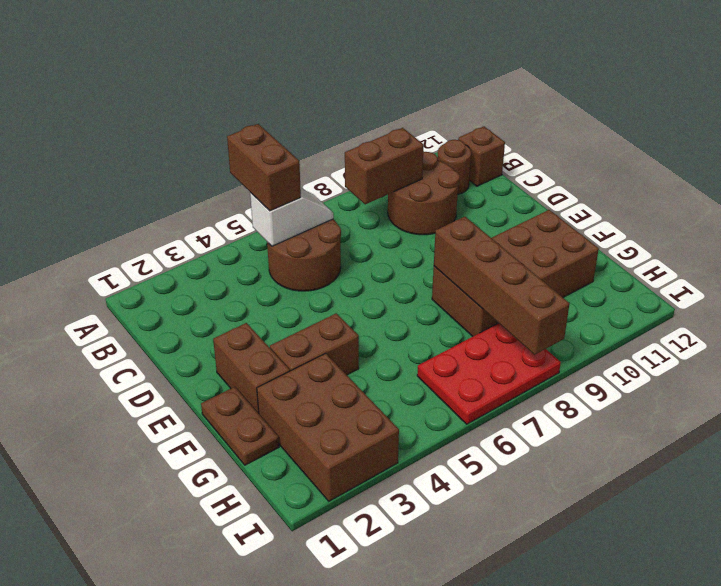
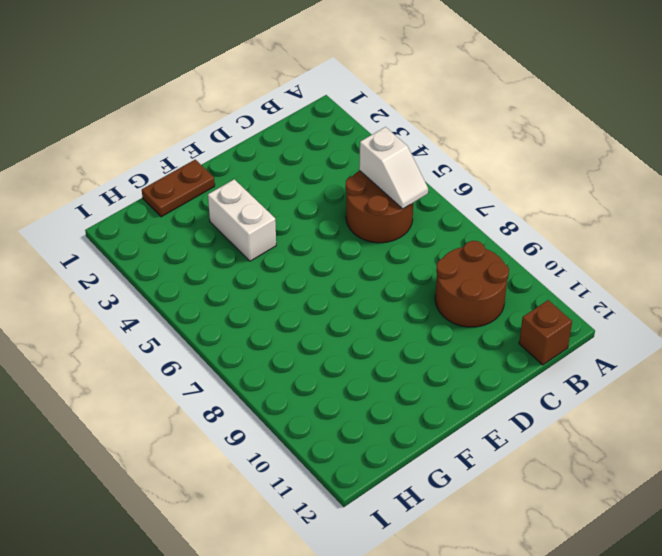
white 1x2 brick [208,179,276,261] -> brown 1x2 brick [270,313,359,375]
none -> brown 1x1 round brick [437,140,471,194]
none -> brown 1x2 brick [213,323,290,413]
none -> brown 2x4 brick [432,210,599,336]

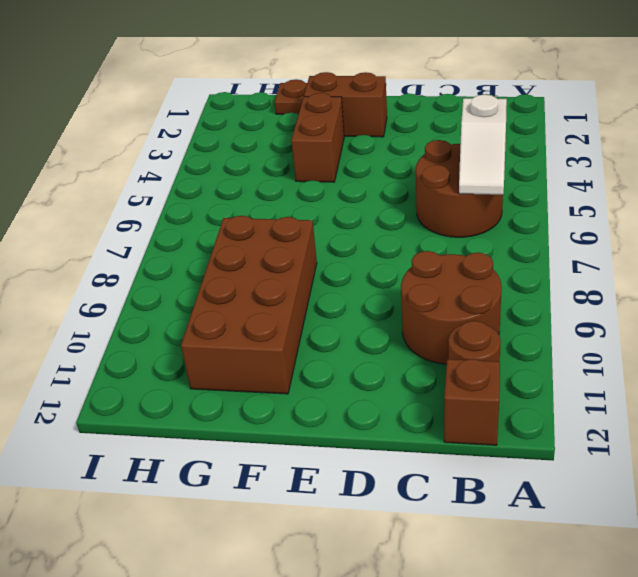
none -> brown 2x3 brick [257,353,399,501]
none -> red 2x3 plate [417,323,561,424]
none -> brown 1x2 brick [345,128,424,204]

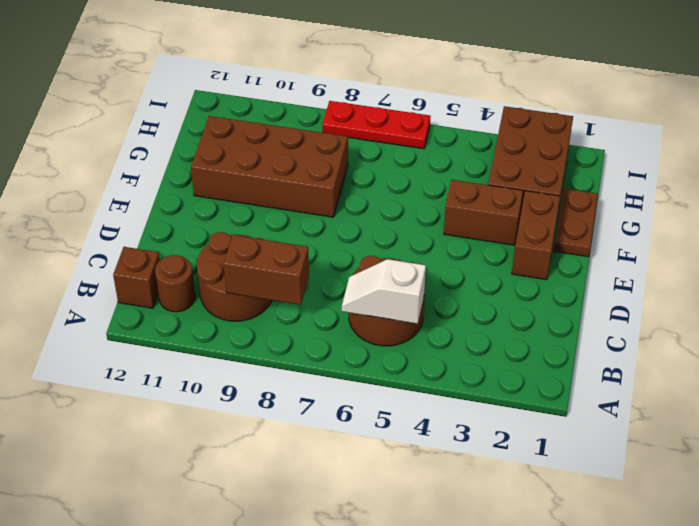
red 1x3 plate [322,101,431,149] -> red 2x3 plate [417,323,561,424]
none -> brown 1x4 brick [434,217,569,355]
none -> brown 1x2 brick [227,124,301,211]

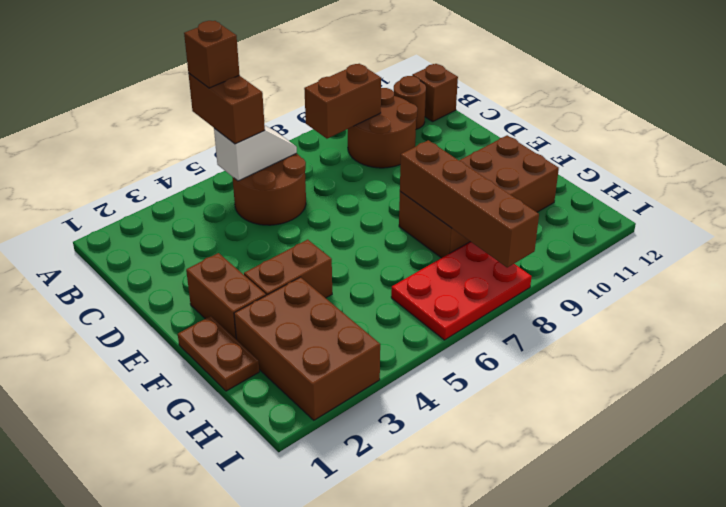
brown 1x1 brick [184,21,239,88] -> none

